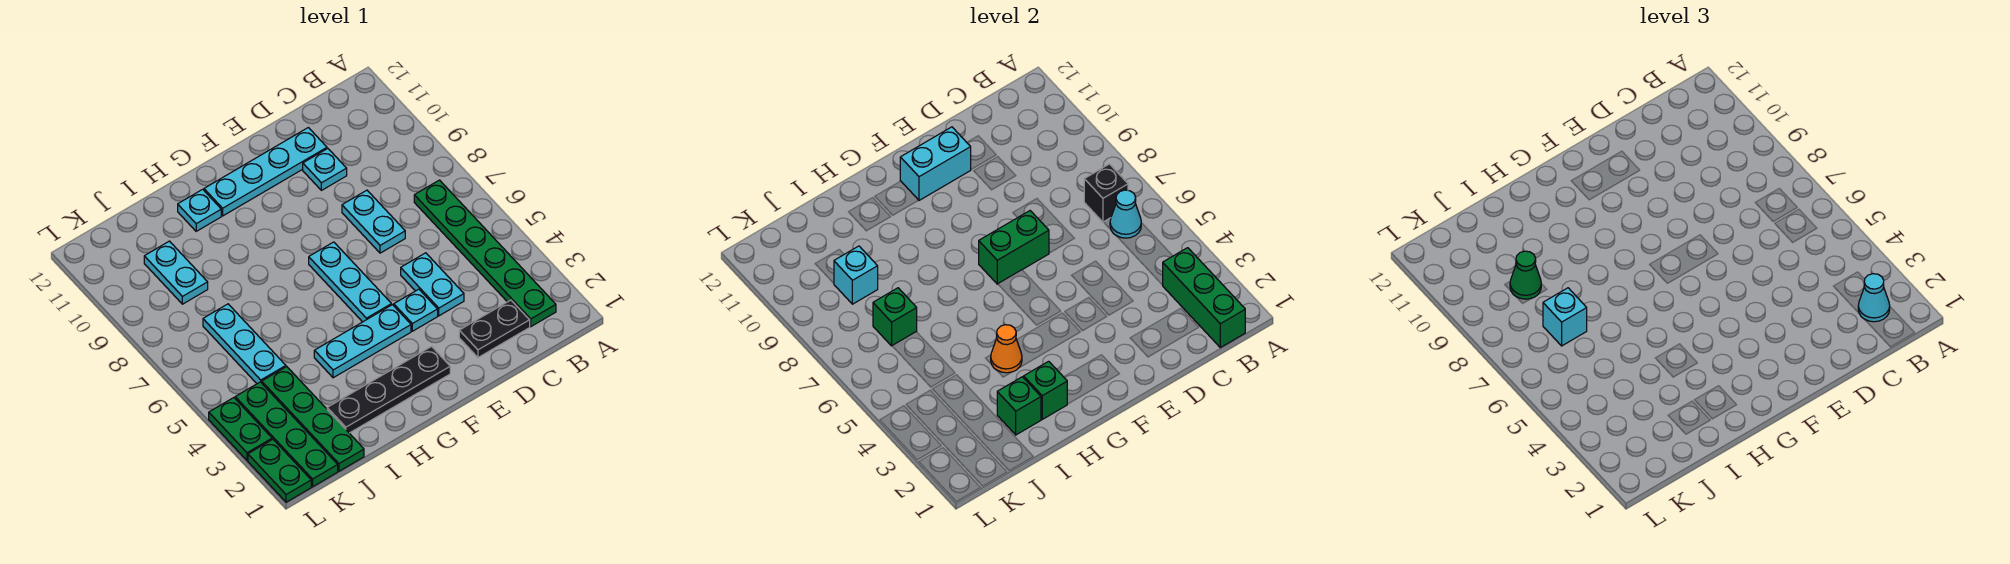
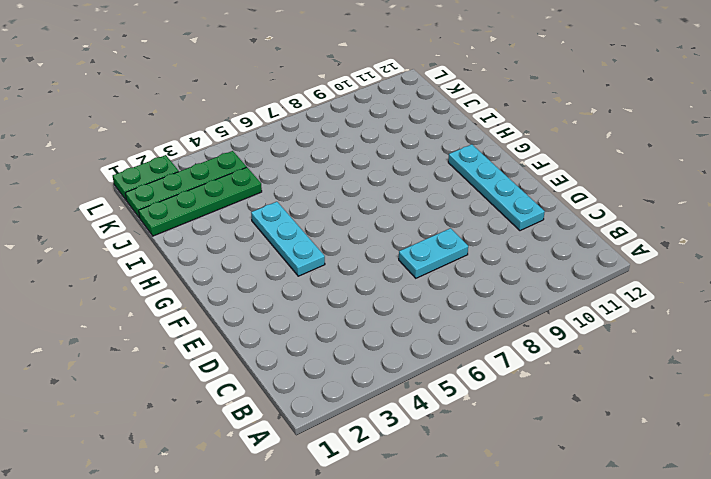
none -> green 1x6 plate [414,180,556,327]
none -> black 1x2 plate [459,300,530,357]
none -> cyan 1x2 plate [401,253,464,316]
none -> cyan 1x1 plate [303,149,347,190]

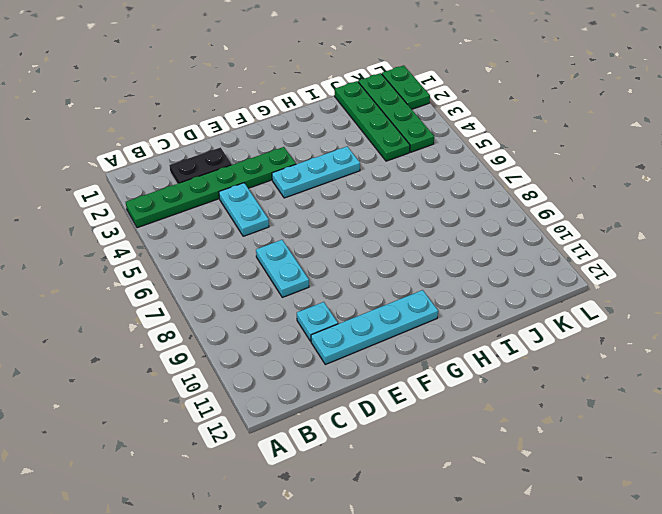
green 1x6 plate [126,147,296,228] -> green 1x6 plate turned to [414,180,556,327]
none -> cyan 1x1 plate [394,289,438,331]
none -> black 1x4 plate [327,347,450,433]
none -> cyan 1x3 plate [309,242,392,322]
none -> cyan 1x1 plate [178,189,221,231]

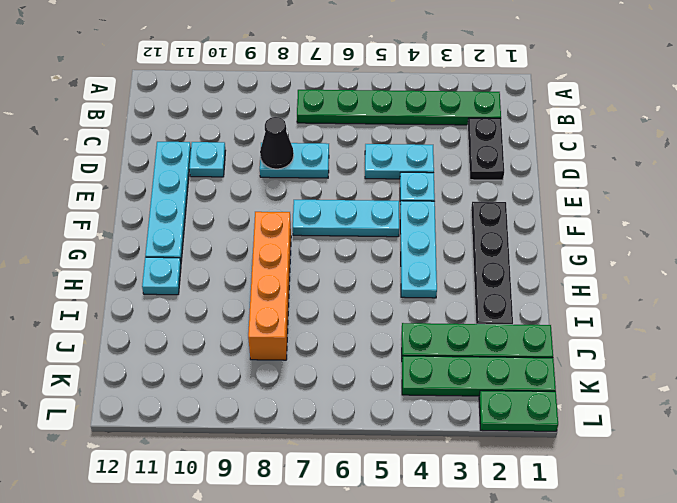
black 1x1 cone [260,117,294,169] -> none
orange 1x4 brick [248,212,291,360] -> none
none -> cyan 1x3 plate [203,304,286,384]
none -> cyan 1x2 plate [144,241,208,304]
none -> green 1x2 plate [209,398,272,460]
none -> green 1x3 brick [1163,248,1245,347]

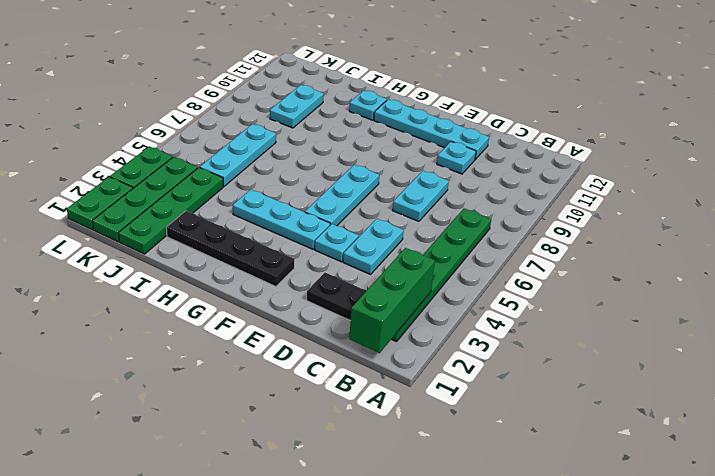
none -> cyan 1x1 cone [1110,190,1141,238]
none -> black 1x1 brick [1084,164,1128,222]
none -> green 1x2 brick [979,211,1049,284]
none -> cyan 1x2 brick [900,127,971,200]

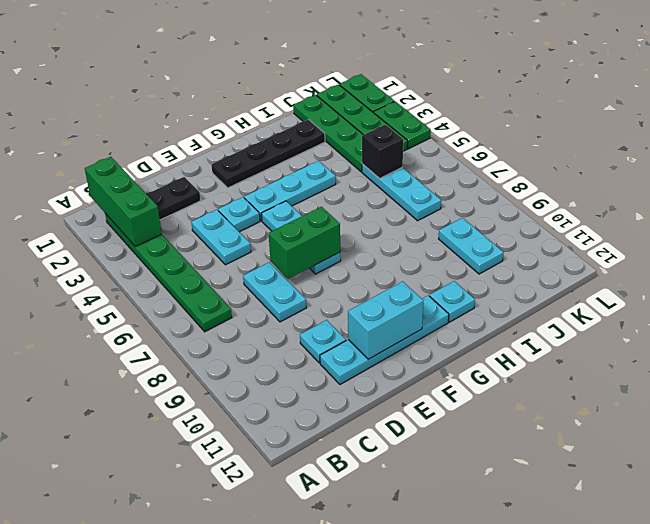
black 1x1 brick [362,125,403,179] -> black 1x1 brick moved to [1084,164,1128,222]
none -> cyan 1x1 cone [1110,190,1141,238]
none -> green 1x1 brick [1024,361,1067,419]
none -> orange 1x1 cone [991,325,1022,373]
none -> green 1x1 brick [997,377,1041,435]

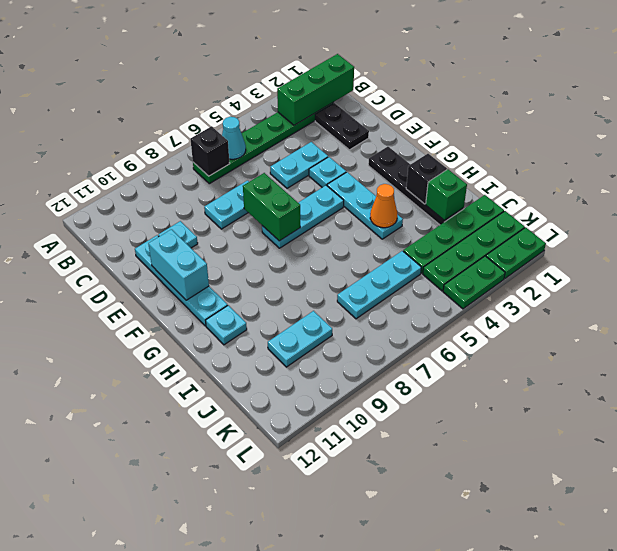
black 1x1 brick [406,154,447,204] -> green 1x1 brick [1024,361,1067,419]
none -> green 1x1 brick [873,288,917,346]
none -> cyan 1x1 brick [834,246,878,304]
none -> cyan 1x1 cone [1858,274,1890,322]
none -> cyan 1x1 brick [1543,288,1587,346]

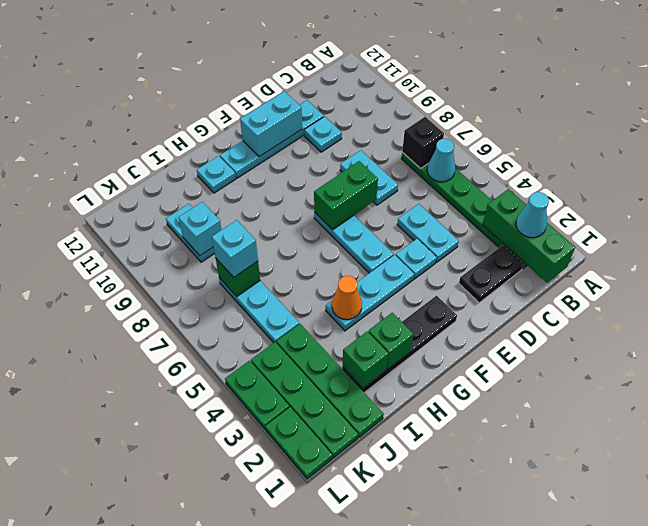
none -> green 1x1 cone [1510,251,1541,299]

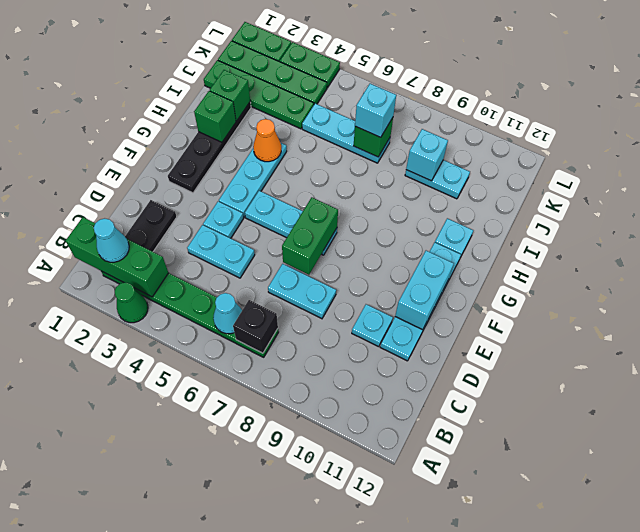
green 1x1 cone [115,282,148,323] -> green 1x1 cone moved to [1510,251,1541,299]

